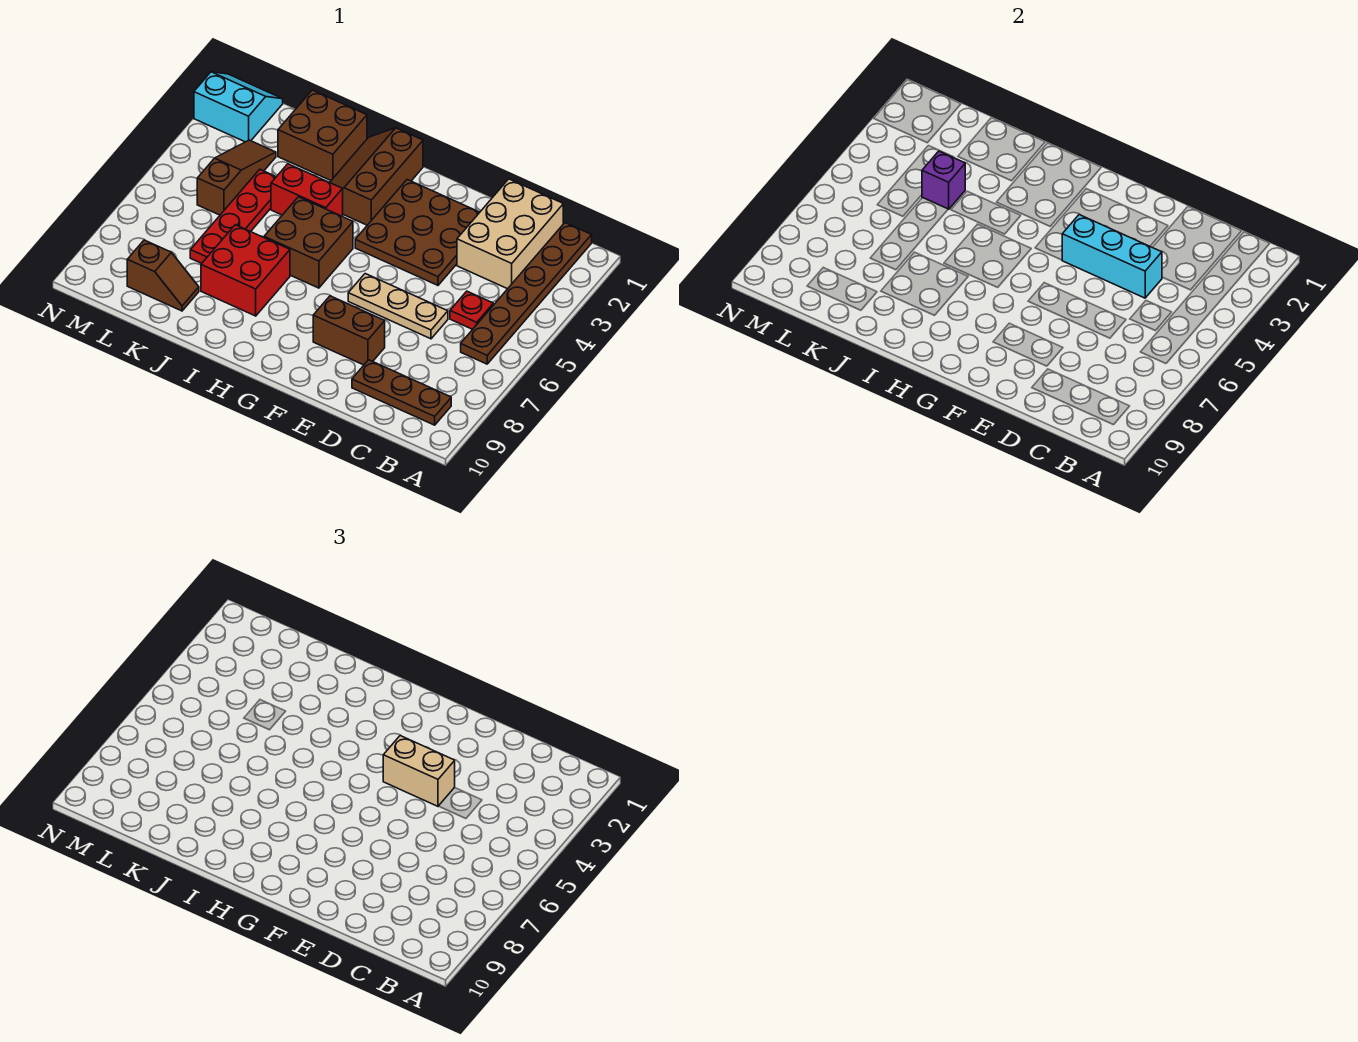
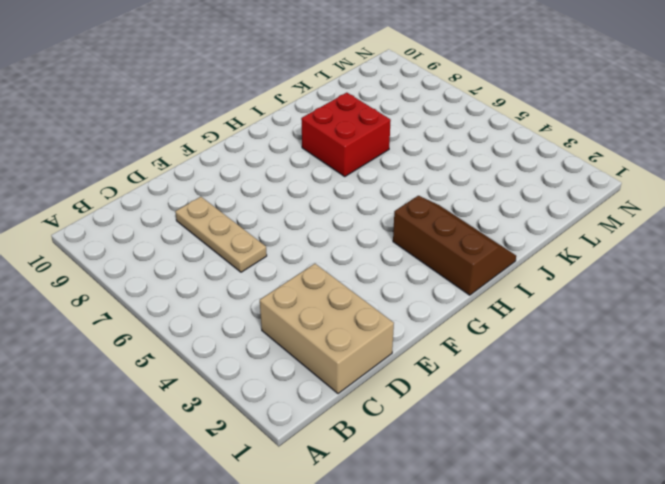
tan 1x3 plate [175,197,267,272] -> tan 1x3 plate turned to [348,274,448,339]
none -> brown 1x6 plate [461,223,592,364]
none -> brown 1x3 plate [352,360,451,425]
none -> red 1x1 plate [450,291,493,329]

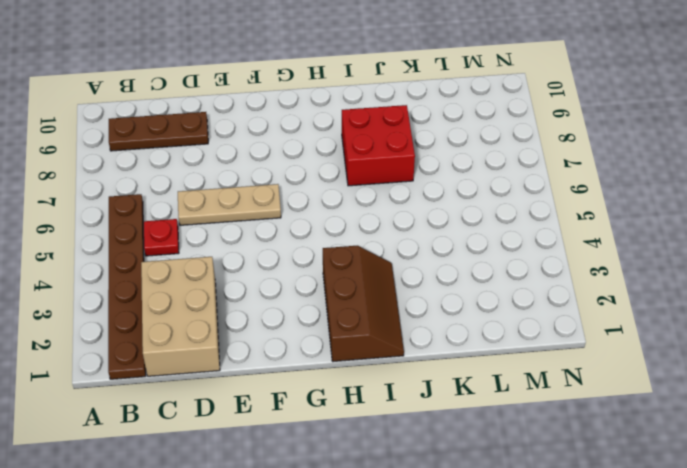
none -> brown 3x3 plate [355,180,480,285]
none -> brown 1x2 brick [313,296,385,365]
none -> brown 2x2 brick [264,197,353,288]

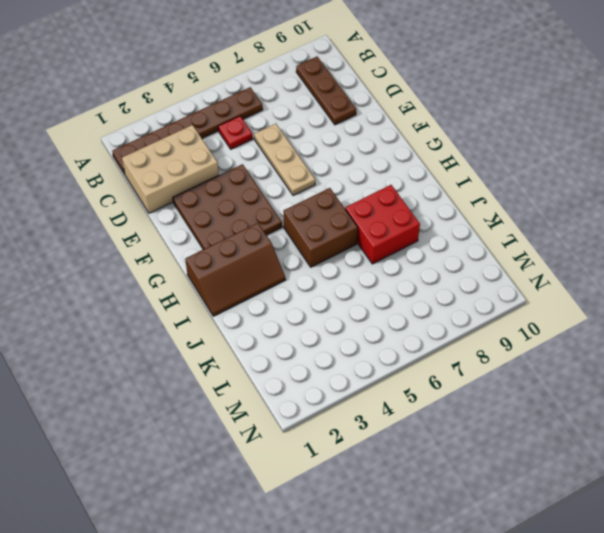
none -> brown 1x2 brick [313,296,385,365]
none -> red 1x2 brick [271,164,343,216]
none -> brown 2x2 brick [278,90,367,180]

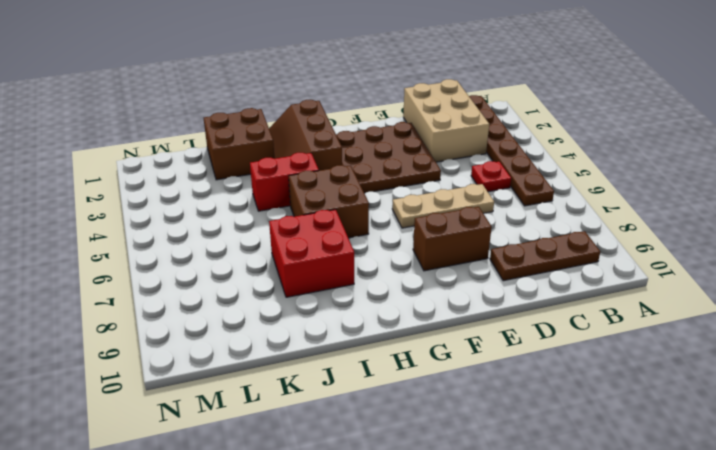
none -> red 1x4 plate [190,170,276,263]
none -> brown 1x2 slope [127,240,199,311]
none -> brown 1x3 slope [197,140,276,215]

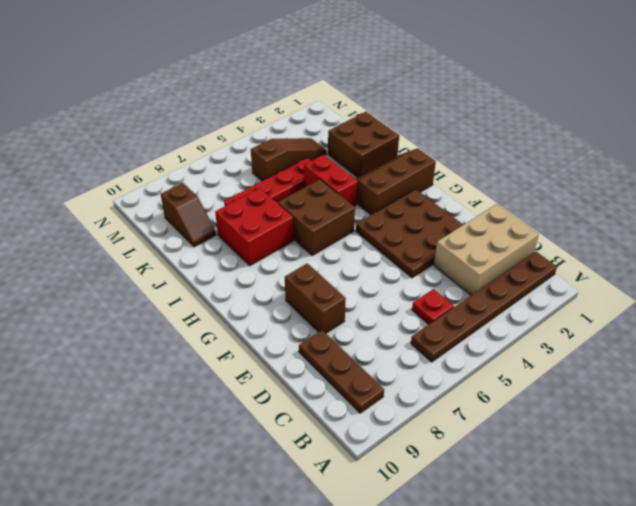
none -> tan 1x3 plate [348,274,448,339]
none -> cyan 2x2 slope [194,72,283,142]
none -> cyan 1x3 brick [1062,215,1162,298]

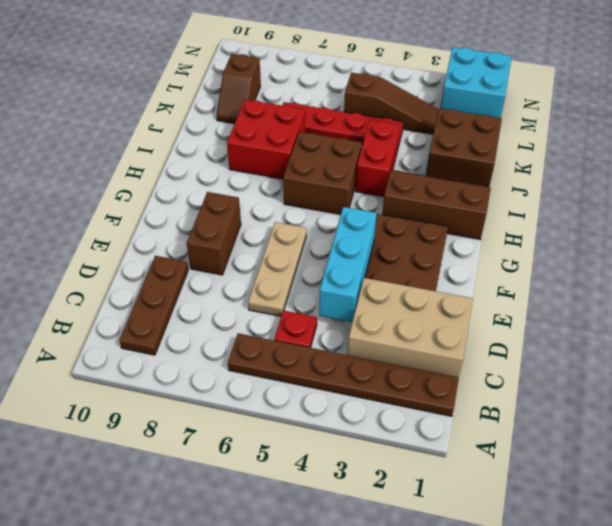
cyan 2x2 brick [441,47,512,118] -> cyan 2x2 slope [194,72,283,142]
none -> purple 1x1 brick [922,151,965,209]
none -> tan 1x2 brick [383,736,455,806]

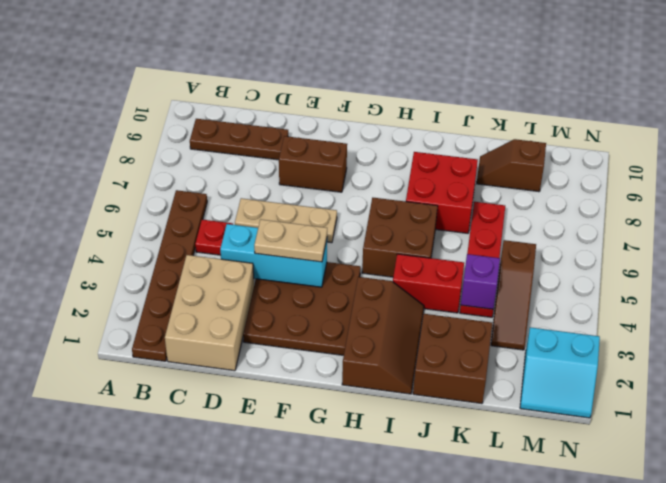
tan 1x2 plate [254,219,327,262] -> tan 1x2 brick [383,736,455,806]

